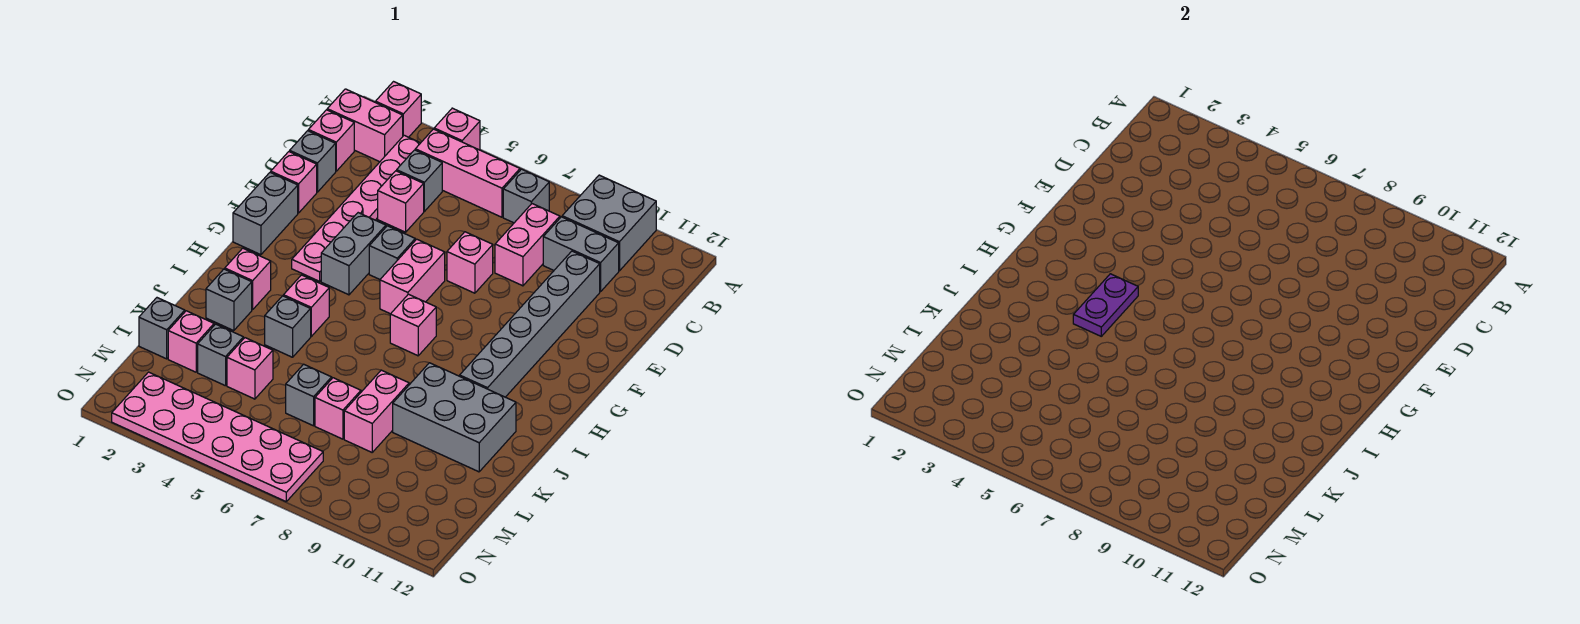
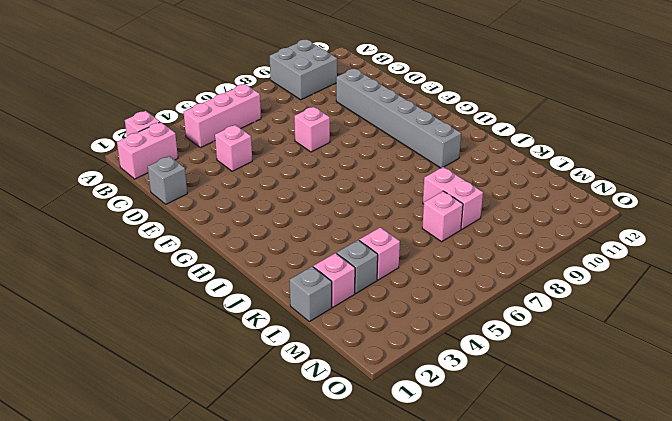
none -> pink 1x1 brick [434,108,480,150]
none -> pink 1x6 plate [292,135,420,281]
none -> grey 1x1 brick [503,169,549,223]
none -> pink 1x1 brick [308,110,354,171]

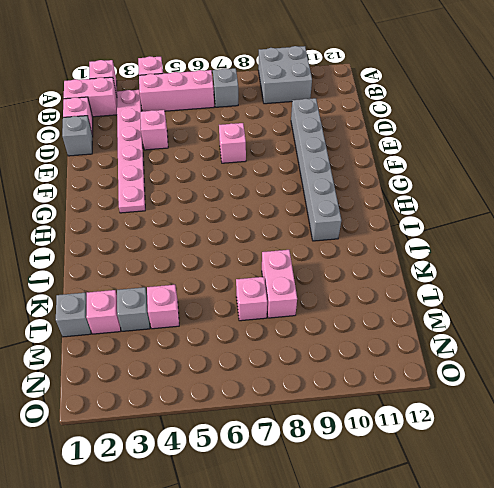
none -> grey 1x1 brick [397,150,442,211]
none -> pink 1x2 brick [495,204,560,286]
none -> grey 1x2 brick [543,217,619,292]
none -> pink 1x1 brick [271,152,317,213]

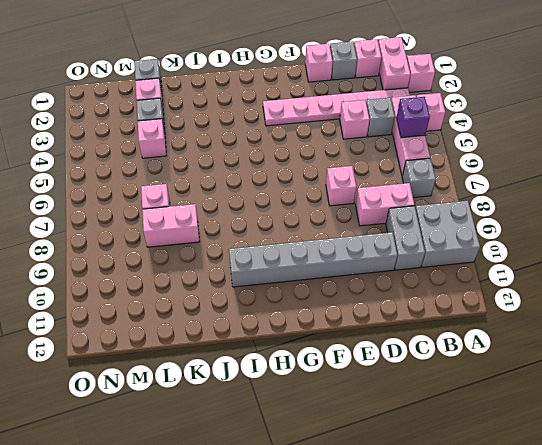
purple 1x1 brick [396,97,430,138] -> none
none -> grey 1x2 brick [233,172,298,255]
none -> grey 1x2 brick [321,213,386,295]
none -> grey 1x1 brick [369,226,415,279]
none -> pink 1x2 brick [380,239,445,314]

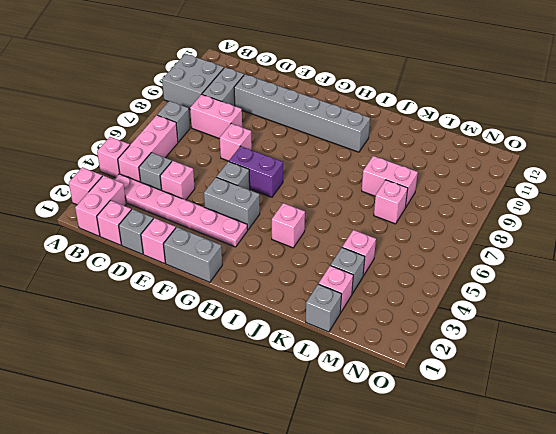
purple 1x2 brick [229,146,283,197] -> pink 1x2 brick [380,239,445,314]
none -> pink 1x1 brick [390,294,436,356]
none -> pink 1x1 brick [225,248,271,310]
none -> grey 1x1 brick [206,269,252,331]
none -> grey 1x1 brick [265,296,311,357]

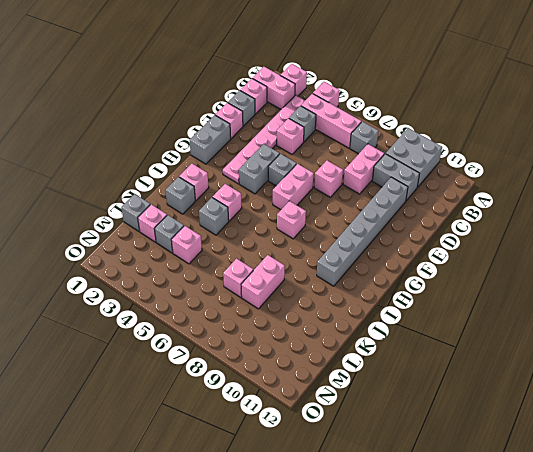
none -> grey 2x3 brick [393,363,516,472]
none -> grey 1x1 brick [286,364,332,426]
none -> pink 2x6 plate [112,372,323,501]
none -> purple 1x2 plate [1073,274,1138,336]

